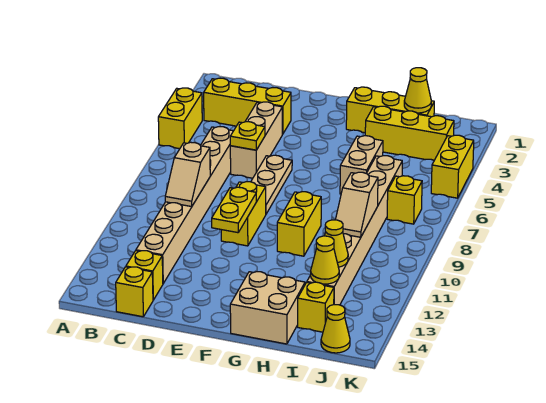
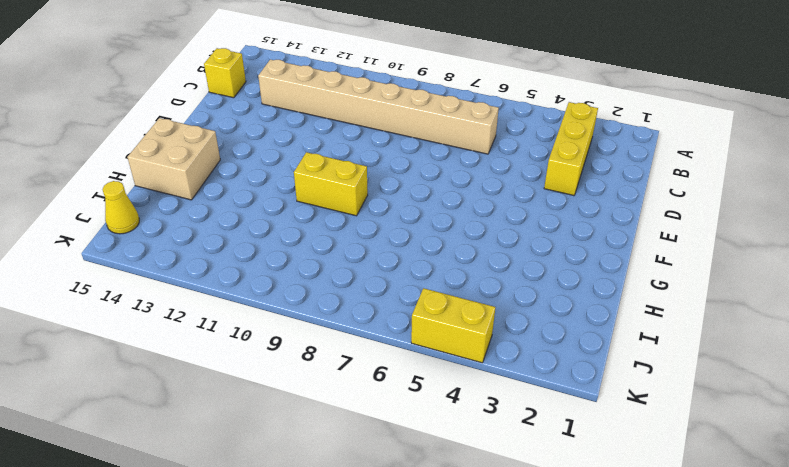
none -> yellow 1x2 brick [158,88,202,149]
none -> yellow 1x1 brick [126,251,163,300]
none -> tan 1x3 brick [230,102,282,178]

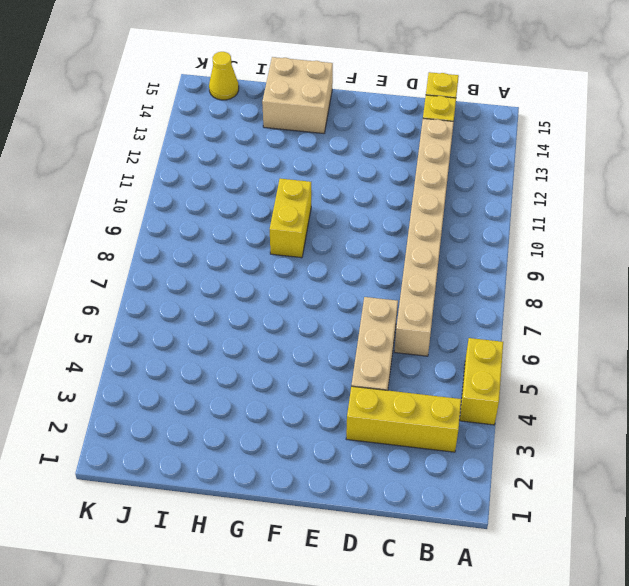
none -> tan 1x3 plate [251,155,292,214]
none -> yellow 1x2 brick [221,182,266,246]
none -> yellow 1x3 brick [346,87,434,133]

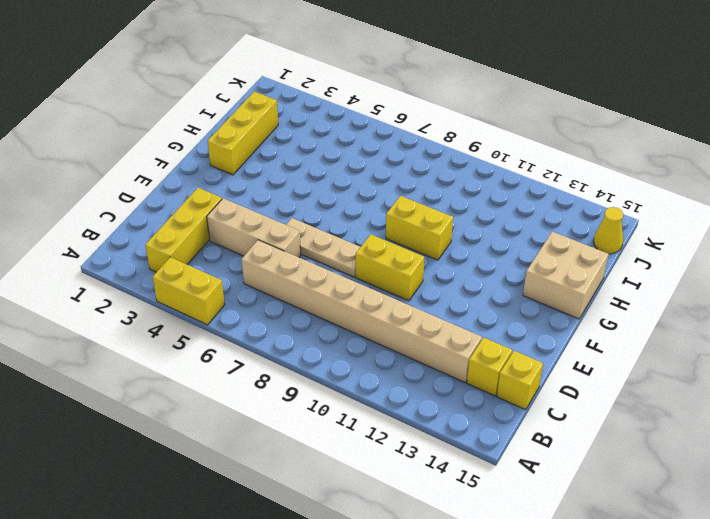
none -> yellow 1x3 brick [365,106,454,160]
none -> tan 1x2 brick [340,136,383,194]
none -> tan 1x8 brick [307,156,402,305]

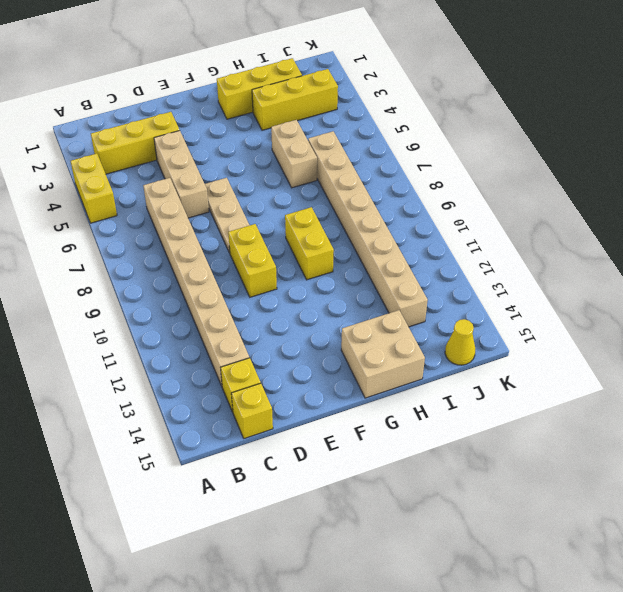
none -> yellow 1x1 brick [298,282,334,332]
none -> yellow 1x1 brick [387,176,422,224]
none -> yellow 1x2 brick [431,135,474,198]

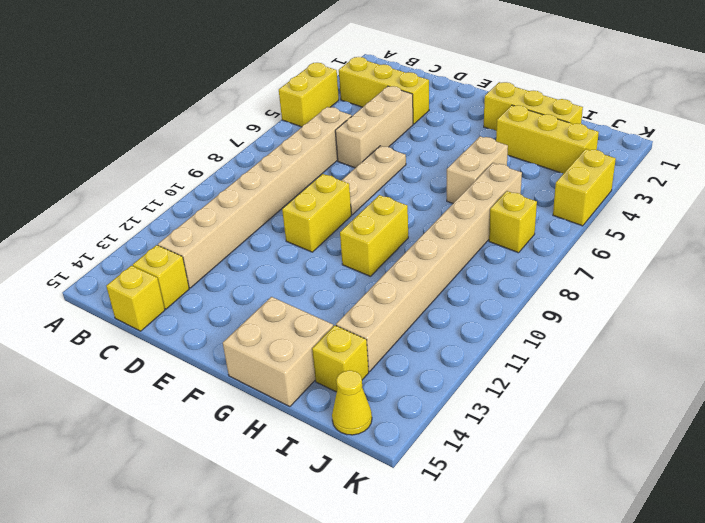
none -> tan 1x2 slope [165,142,210,207]
none -> yellow 1x1 plate [230,122,265,150]
none -> yellow 1x2 plate [212,187,257,233]

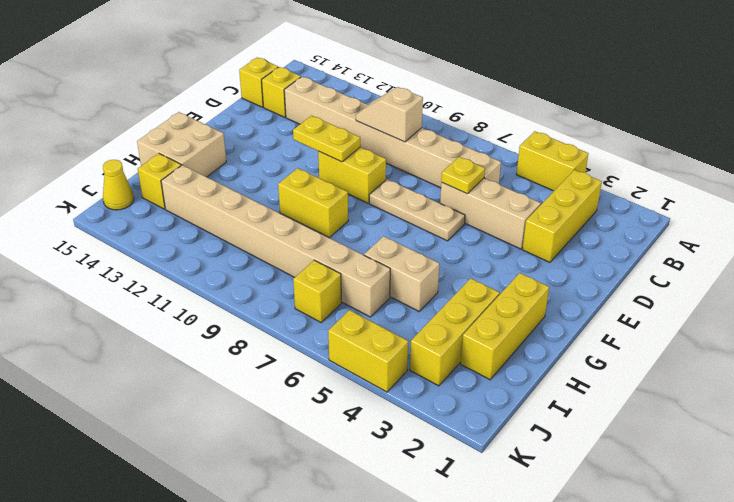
none -> yellow 1x1 cone [404,68,431,113]
none -> tan 1x2 slope [336,172,378,237]
none -> yellow 1x1 cone [325,220,348,267]

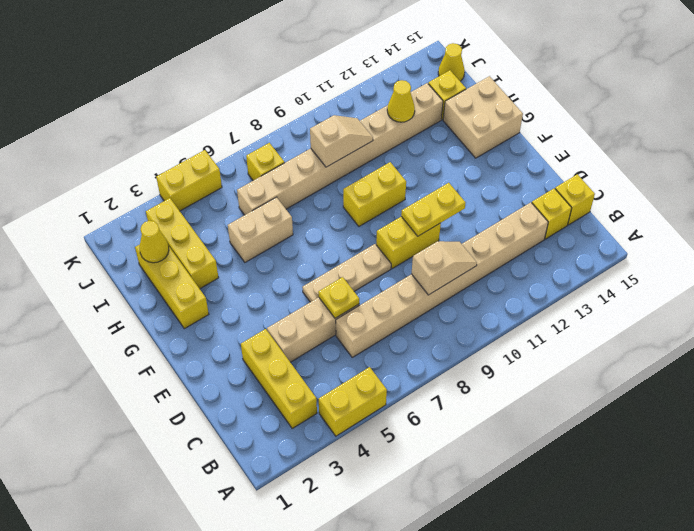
none -> yellow 1x1 cone [311,236,339,284]

